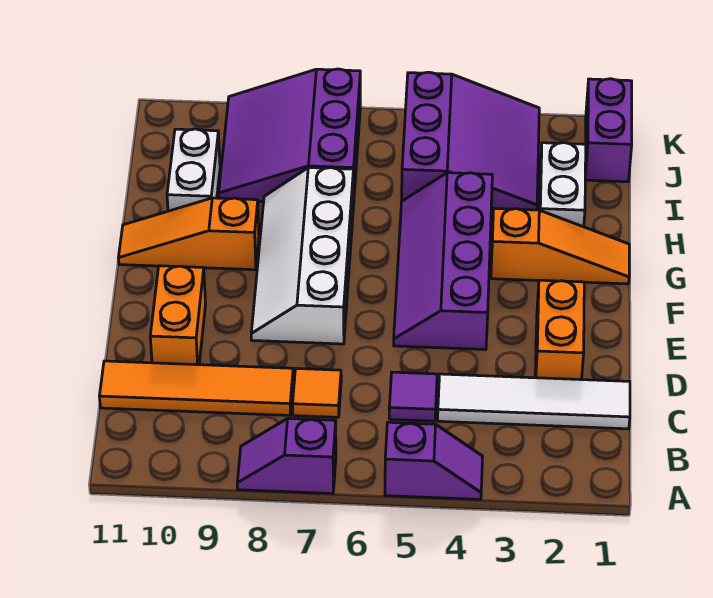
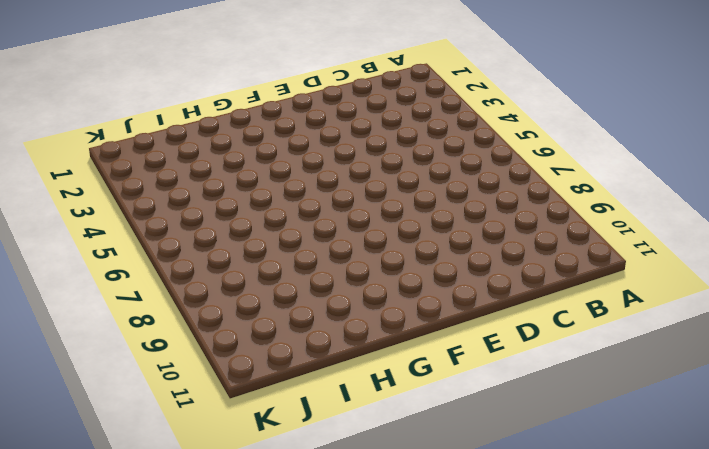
none -> purple 1x2 slope [385,422,483,499]
none -> purple 1x2 slope [237,418,336,494]
none -> white 1x4 tile [438,374,630,429]

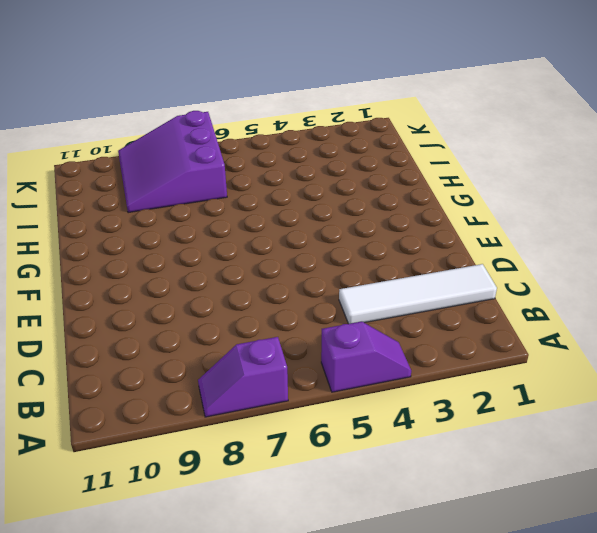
none -> purple 1x1 tile [389,372,437,421]
none -> orange 1x1 tile [293,368,341,417]
none -> orange 1x4 tile [99,361,293,415]

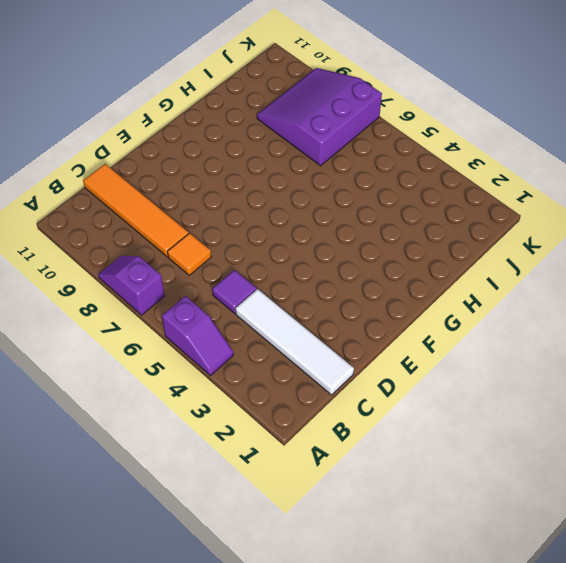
none -> orange 1x2 brick [535,280,584,380]
none -> orange 1x2 brick [150,266,206,365]
none -> purple 2x4 slope [394,173,492,350]

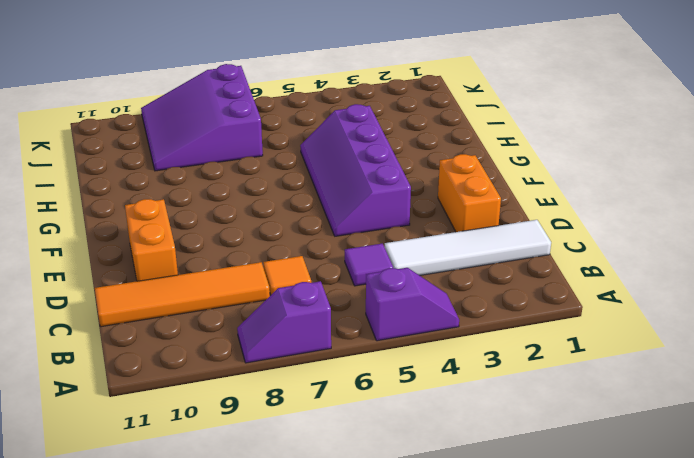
none -> white 2x4 slope [251,168,354,344]
none -> orange 1x3 slope [491,209,629,284]
none -> orange 1x3 slope [119,198,259,270]

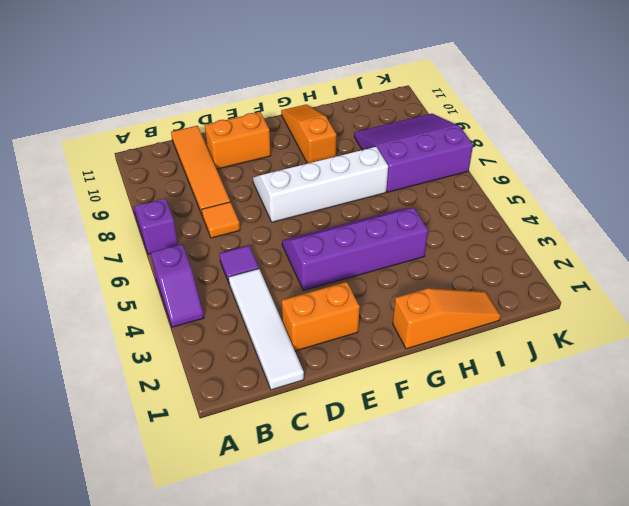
orange 1x3 slope [393,288,501,349] -> orange 1x3 slope turned to [491,209,629,284]
none -> white 1x2 brick [539,143,586,227]
none -> white 1x2 brick [167,129,220,211]
none -> purple 3x3 slope [402,72,539,210]

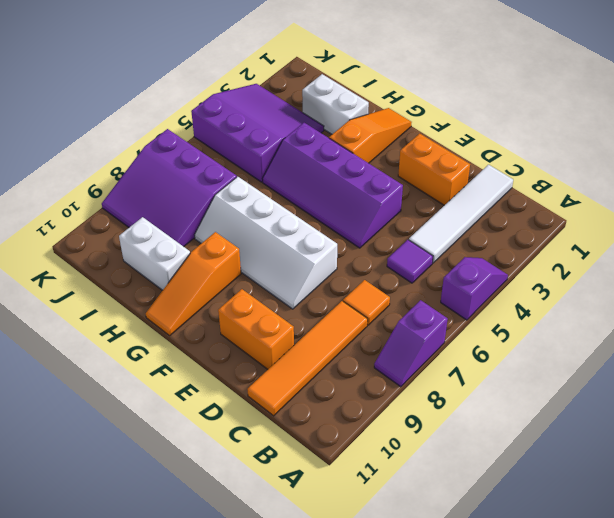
none -> purple 1x2 brick [585,79,632,182]

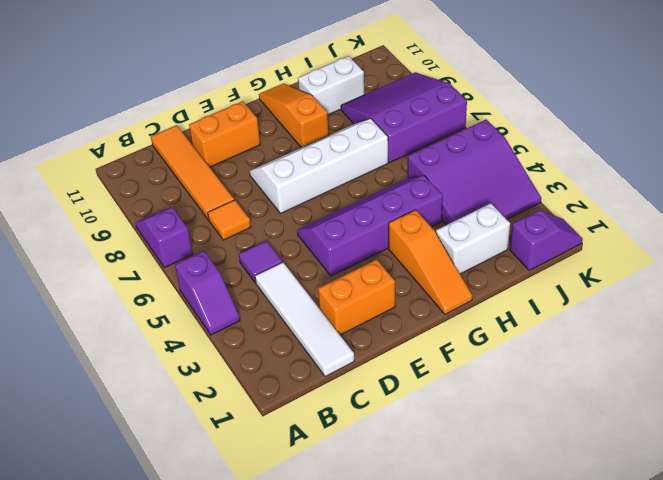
purple 1x2 slope [510,210,583,270] -> purple 1x2 brick [585,79,632,182]

